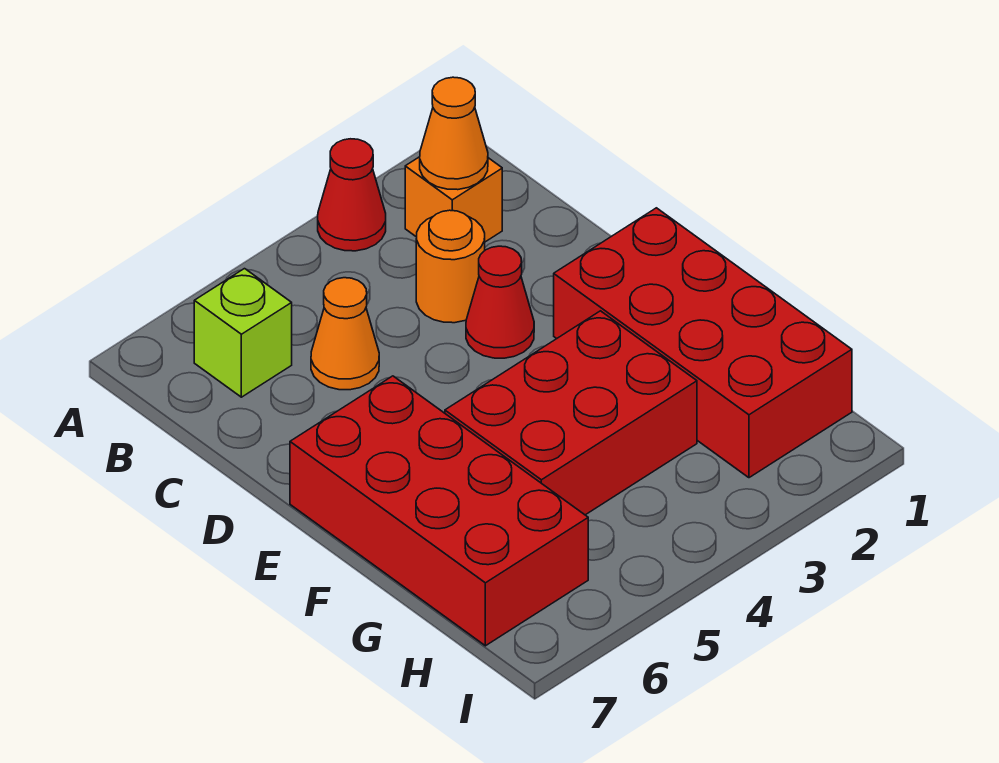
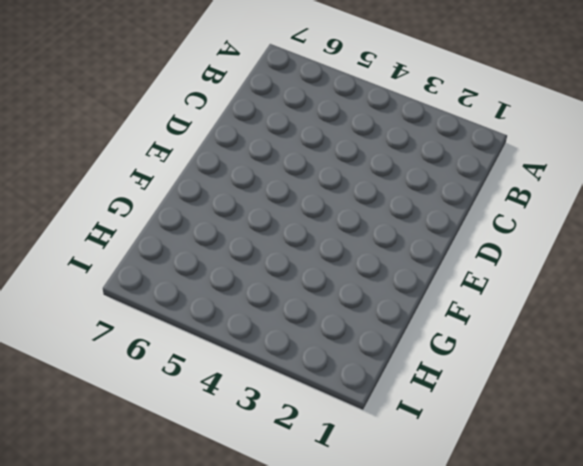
none -> red 1x1 cone [318,139,386,251]
none -> orange 1x1 brick [405,157,502,242]

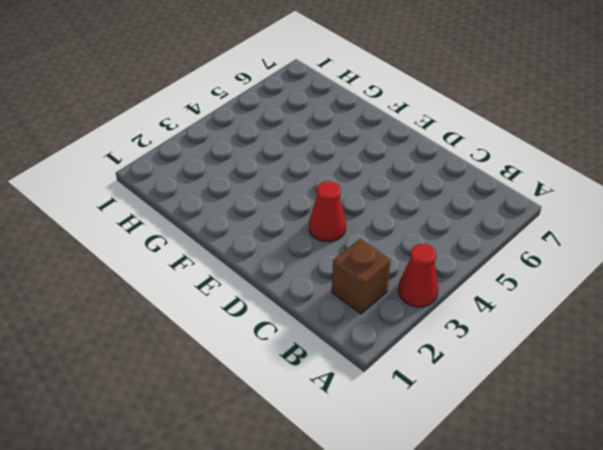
brown 1x1 brick [332,239,391,314] -> orange 1x1 brick [405,157,502,242]
none -> lime 1x1 brick [194,269,292,397]
none -> orange 1x1 round brick [416,210,485,323]

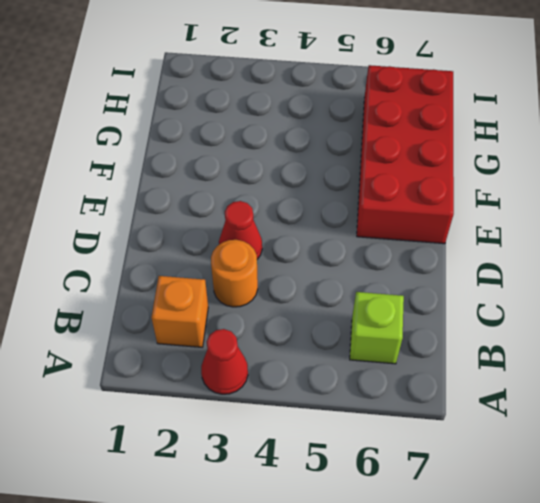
none -> orange 1x1 cone [311,278,379,390]
none -> red 2x4 brick [554,208,852,478]

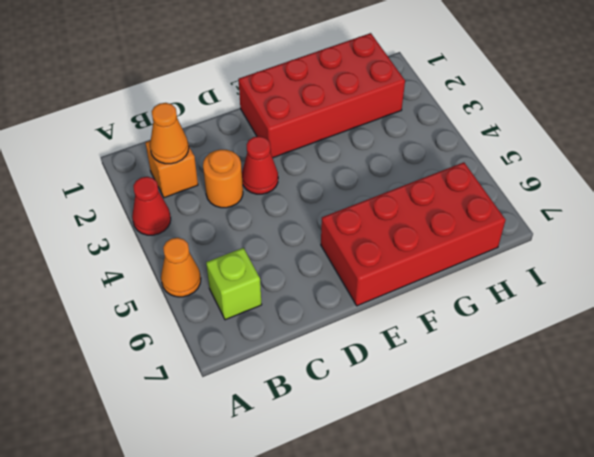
orange 1x1 cone [161,238,201,297] -> orange 1x1 cone moved to [311,278,379,390]
none -> red 2x3 brick [445,311,697,515]

